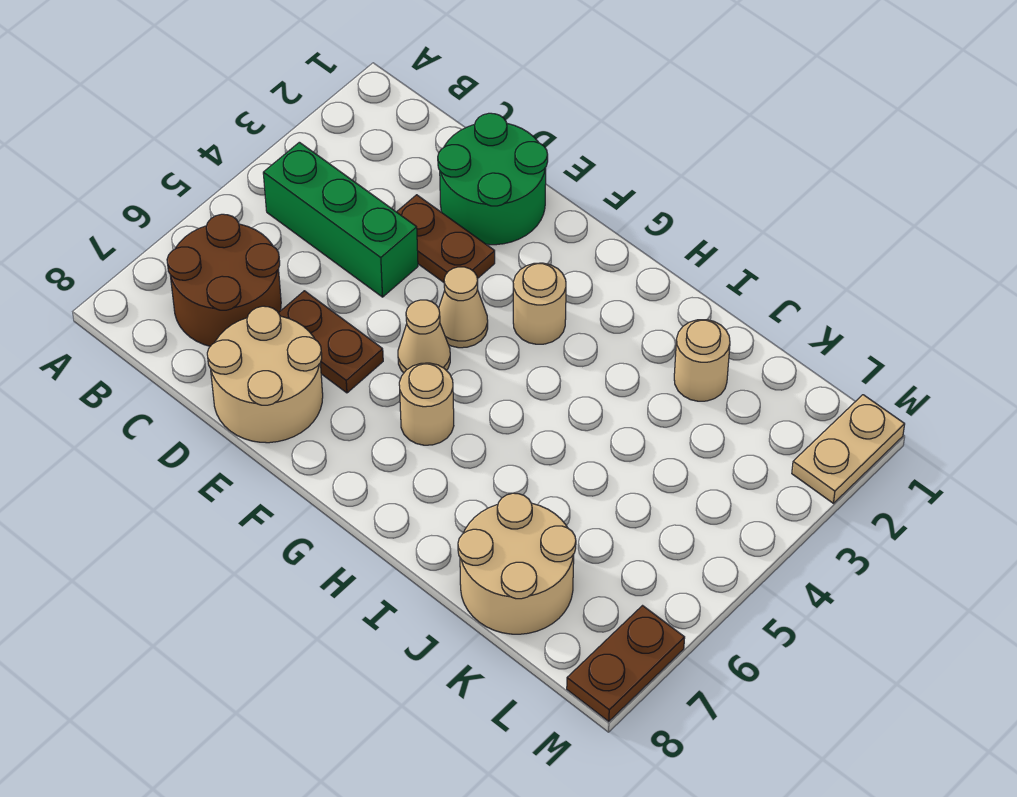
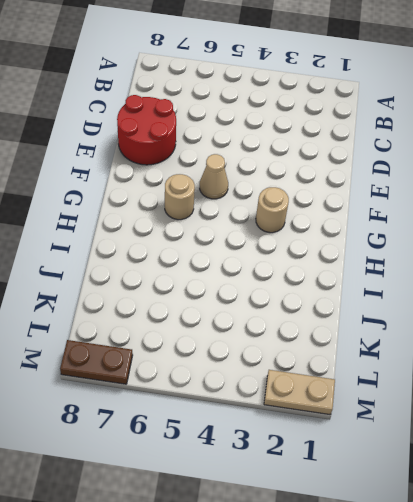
red 2x2 round brick [117,95,176,165] -> tan 2x2 round brick [207,306,323,443]
none -> green 1x3 brick [263,142,418,297]
none -> brown 2x2 round brick [167,214,281,346]
none -> green 2x2 round brick [438,113,548,245]

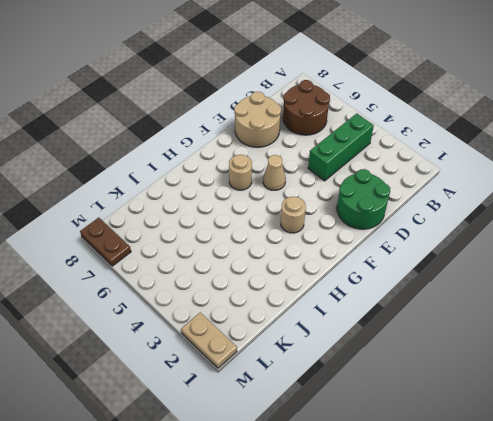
none -> brown 1x2 plate [397,195,495,282]
none -> brown 1x2 plate [279,291,383,393]
none -> tan 1x1 cone [439,267,488,348]

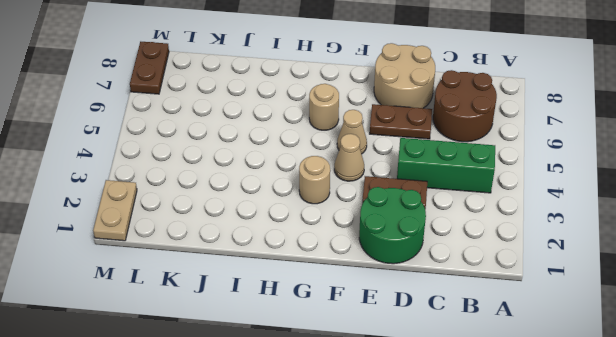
none -> tan 1x1 round brick [674,320,730,401]
none -> tan 2x2 round brick [458,493,576,634]

